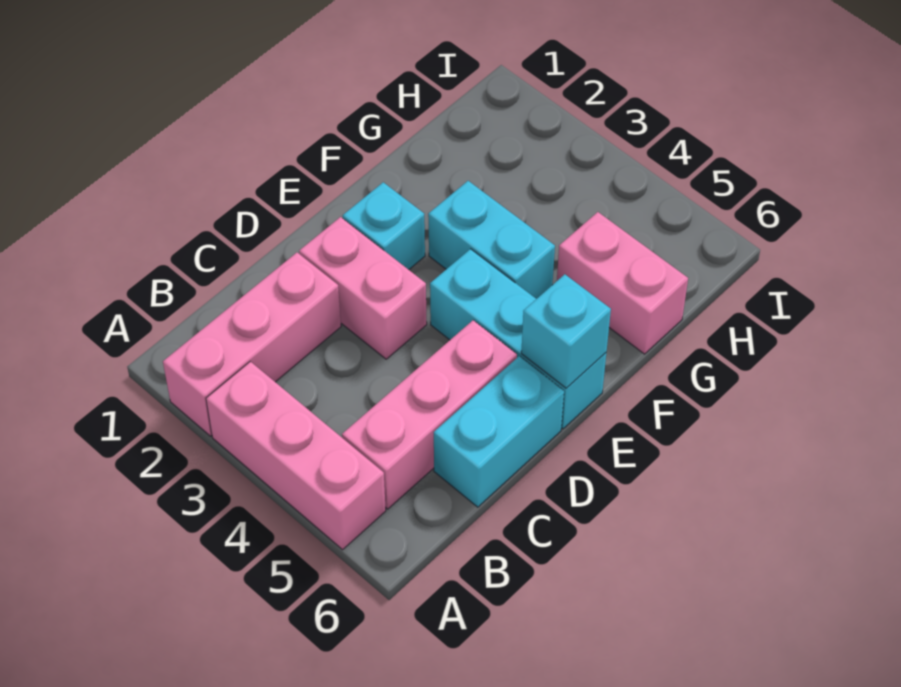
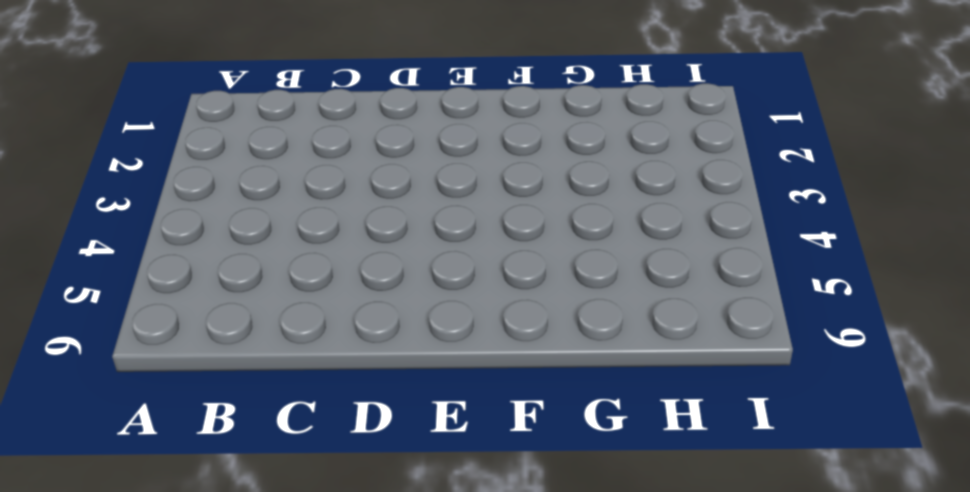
none -> pink 1x3 brick [163,252,341,436]
none -> pink 1x3 brick [206,361,386,550]

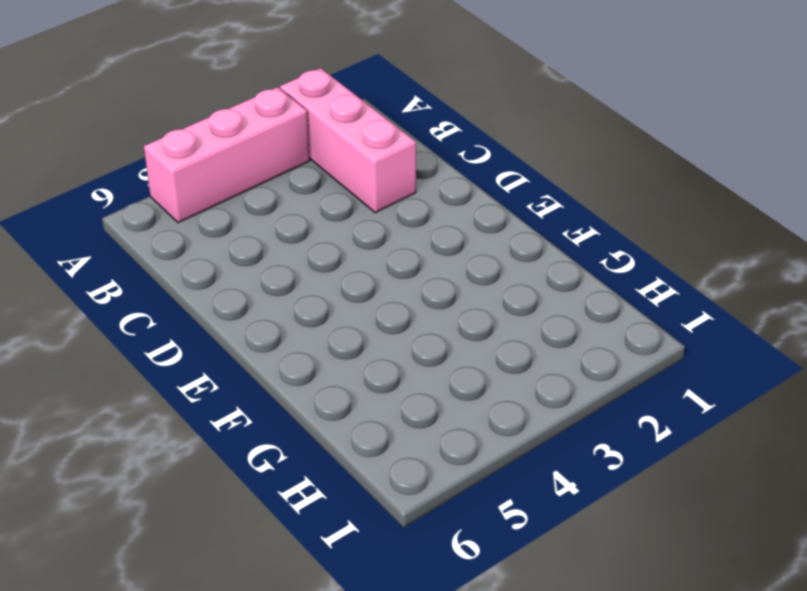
none -> pink 1x3 brick [342,320,517,509]
none -> cyan 1x2 brick [434,356,564,507]

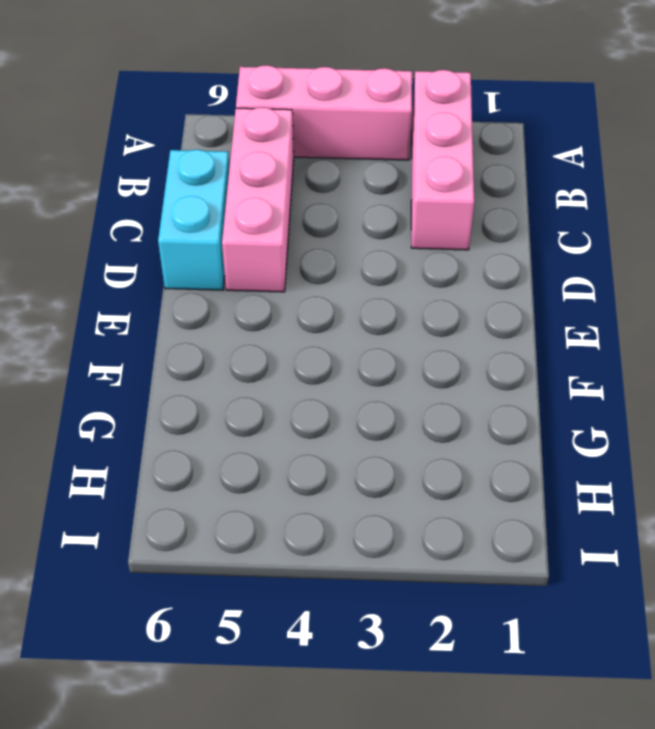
none -> pink 1x2 brick [299,217,427,359]
none -> cyan 1x1 brick [343,182,425,270]

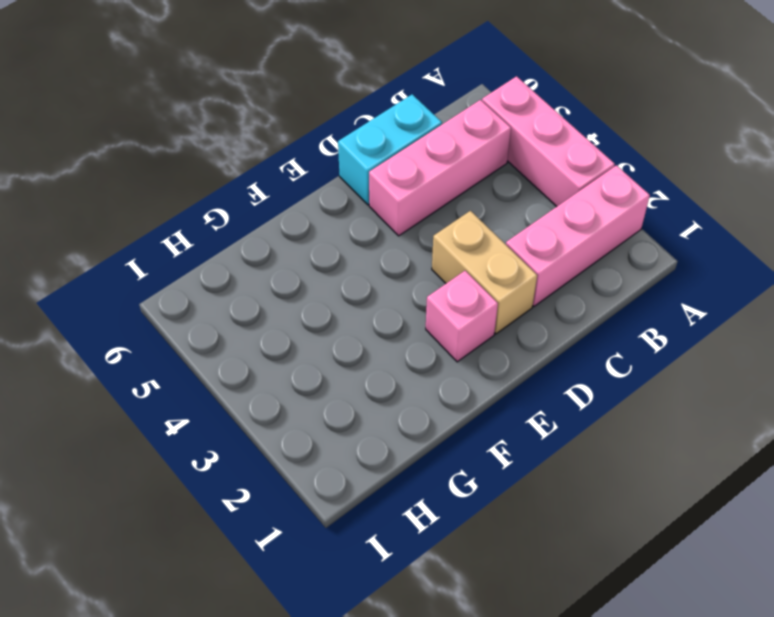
tan 1x2 brick [432,211,537,334] -> pink 1x2 brick [299,217,427,359]
pink 1x1 brick [426,271,498,362] -> cyan 1x1 brick [343,182,425,270]
none -> cyan 1x3 brick [430,249,606,429]
none -> cyan 1x2 brick [428,181,555,299]

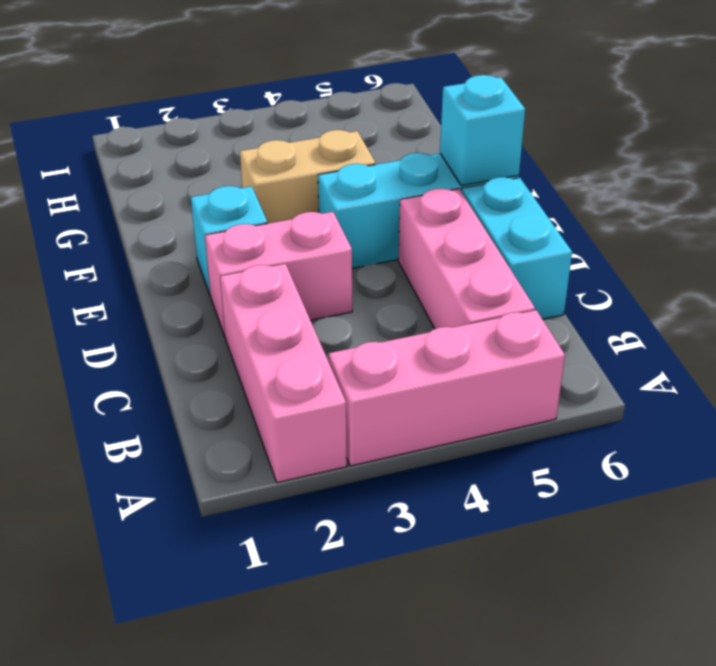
tan 1x2 brick [240,130,376,224] -> cyan 1x2 brick [428,181,555,299]
none -> pink 1x2 brick [557,212,688,354]

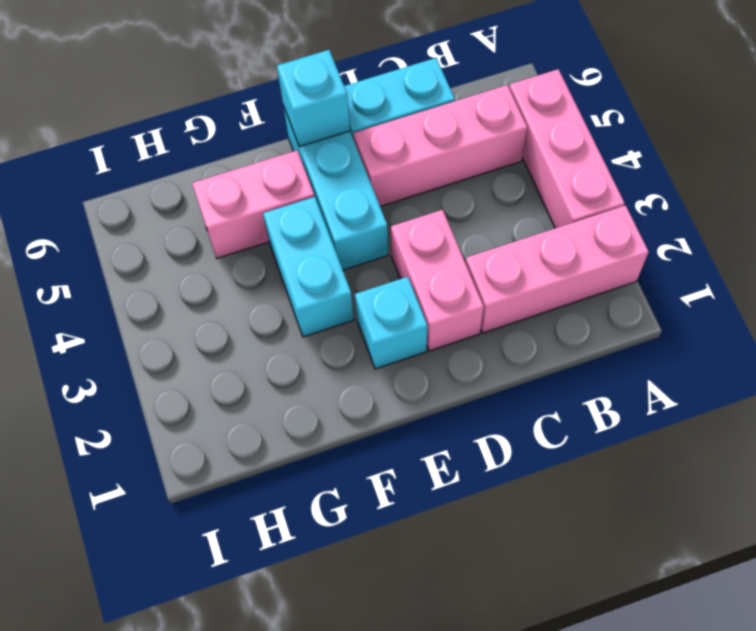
pink 1x2 brick [192,150,315,258] -> pink 1x2 brick turned to [557,212,688,354]

